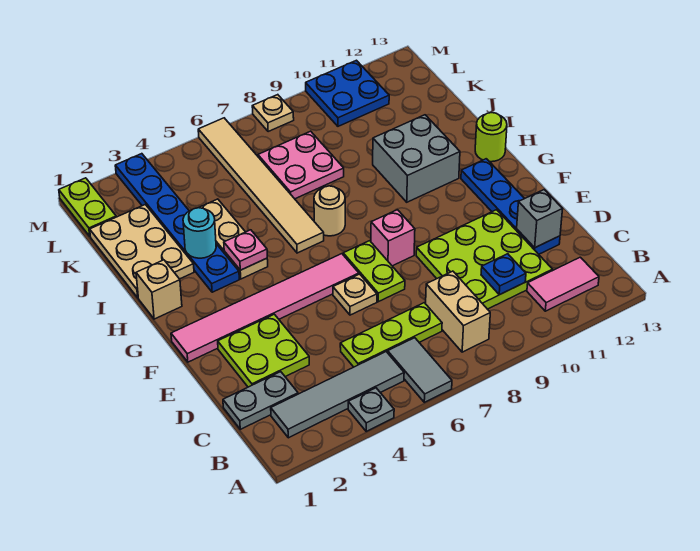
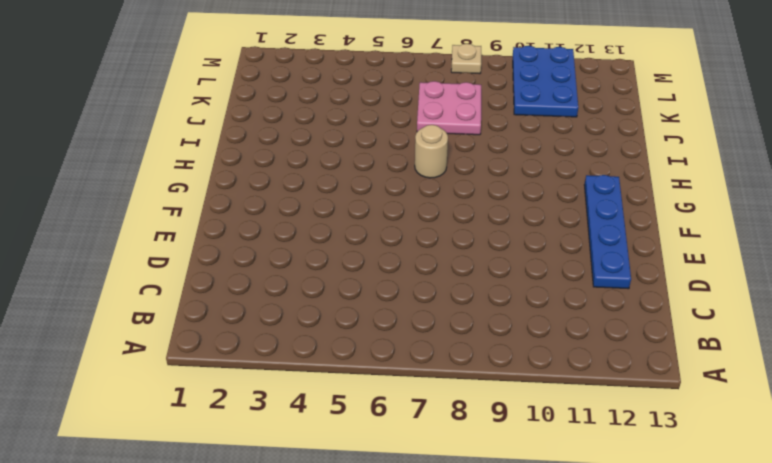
blue 2x3 plate [513,46,578,117] -> blue 2x2 plate [306,60,389,126]
none -> grey 1x1 plate [348,388,394,431]
none -> grey 1x2 tile [388,338,452,402]
none -> grey 1x4 tile [271,352,404,438]
none -> tan 1x2 brick [426,271,490,352]

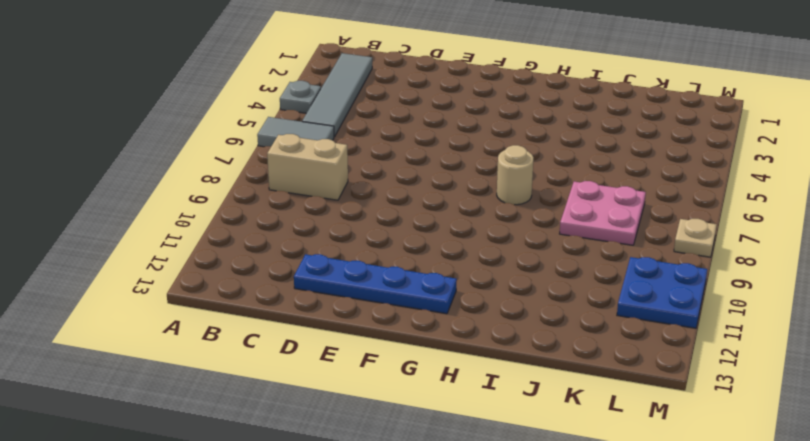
none -> pink 1x2 tile [527,257,599,311]
none -> grey 1x2 plate [223,372,298,429]
none -> lime 1x3 plate [340,303,442,367]
none -> lime 3x3 plate [416,210,552,309]

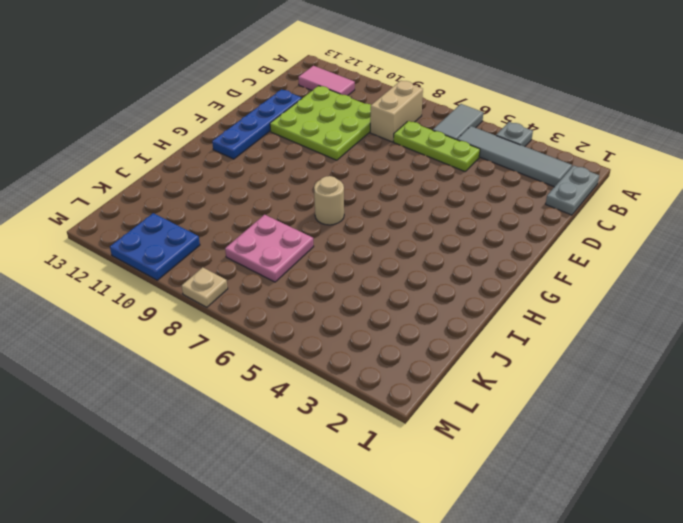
grey 1x2 plate [546,165,599,215] -> grey 1x2 plate turned to [223,372,298,429]
none -> lime 2x2 plate [218,314,309,387]
none -> tan 1x1 plate [333,274,377,315]
none -> lime 1x2 plate [343,241,405,302]
none -> pink 1x6 tile [171,254,359,362]

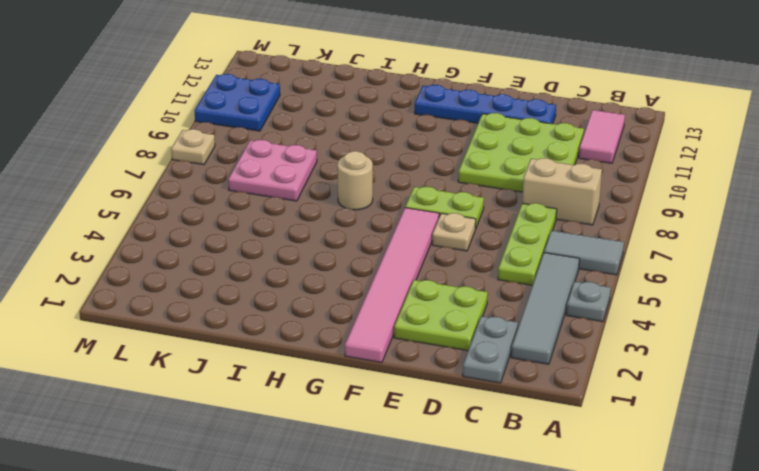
none -> pink 1x1 brick [371,210,415,266]
none -> tan 1x1 brick [136,260,182,319]
none -> blue 1x6 plate [115,154,239,292]
none -> tan 1x3 plate [199,199,268,279]

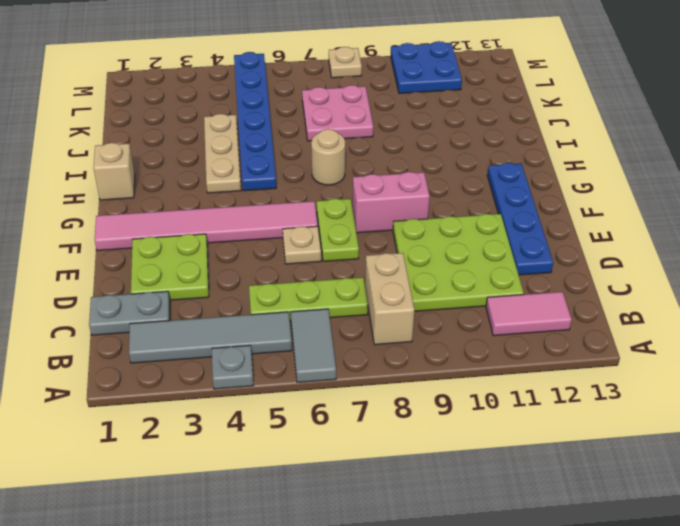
pink 1x2 brick [352,172,430,233] -> pink 1x1 brick [371,210,415,266]
blue 1x6 plate [234,52,276,191] -> blue 1x6 plate moved to [115,154,239,292]
none -> tan 1x6 tile [198,118,324,253]
none -> grey 2x2 brick [373,115,460,202]
none -> lime 1x1 round brick [475,113,507,162]
none -> tan 2x3 plate [90,205,194,298]

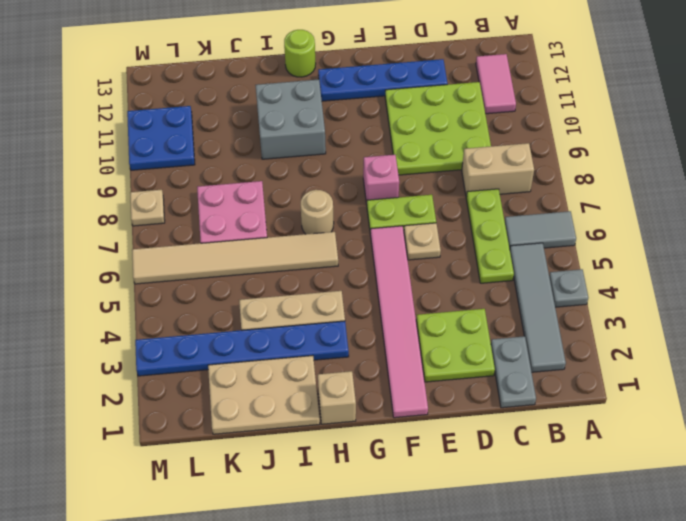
none -> lime 1x2 plate [59,178,116,236]
none -> blue 1x1 plate [481,254,526,295]
none -> grey 1x1 brick [517,190,563,248]
none -> pink 1x1 plate [224,230,267,270]

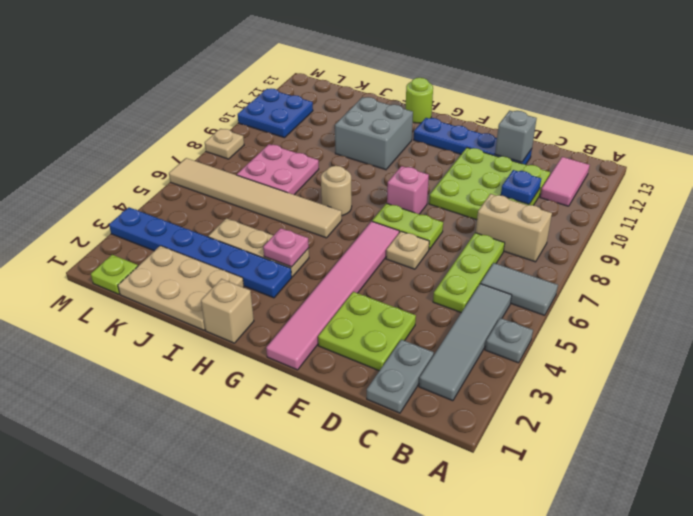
lime 1x1 plate [91,255,138,294] -> lime 1x2 plate [59,178,116,236]
none -> cyan 1x1 round brick [183,208,216,258]

